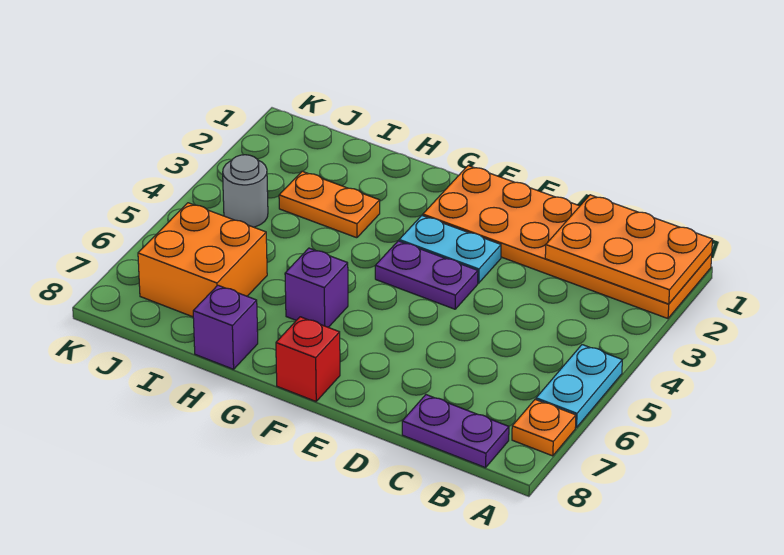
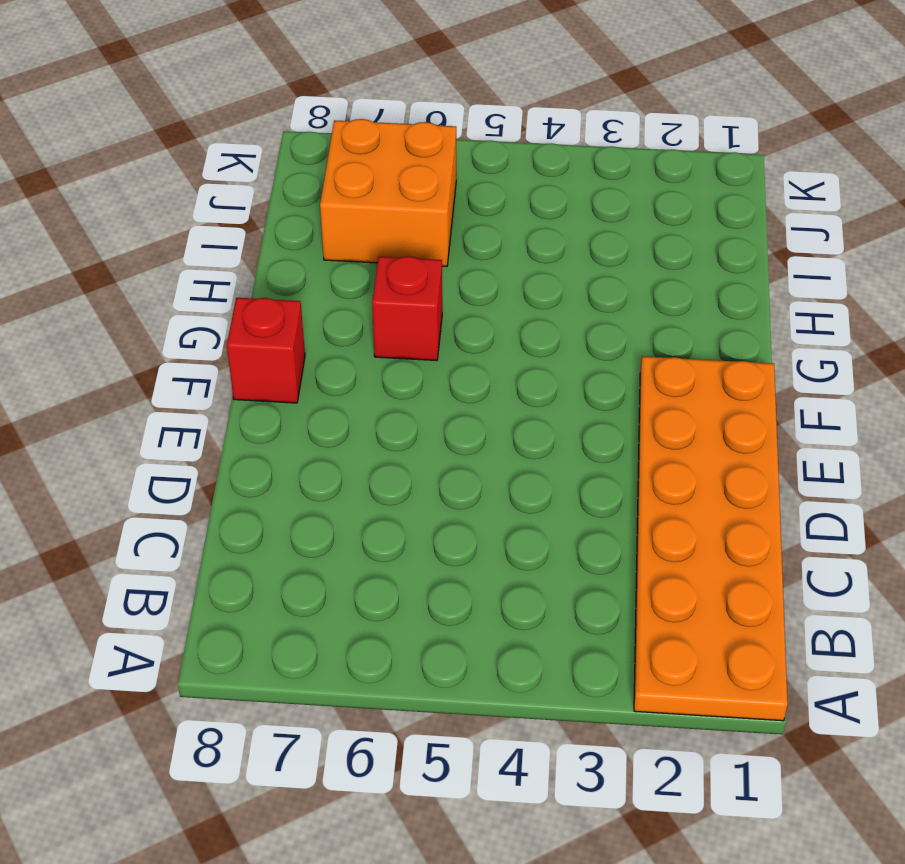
red 1x1 brick [372,256,442,361] -> purple 1x1 brick [285,248,348,327]
none -> cyan 1x2 plate [536,345,622,428]
none -> orange 1x1 plate [512,399,576,456]
none -> purple 1x2 plate [402,395,509,468]

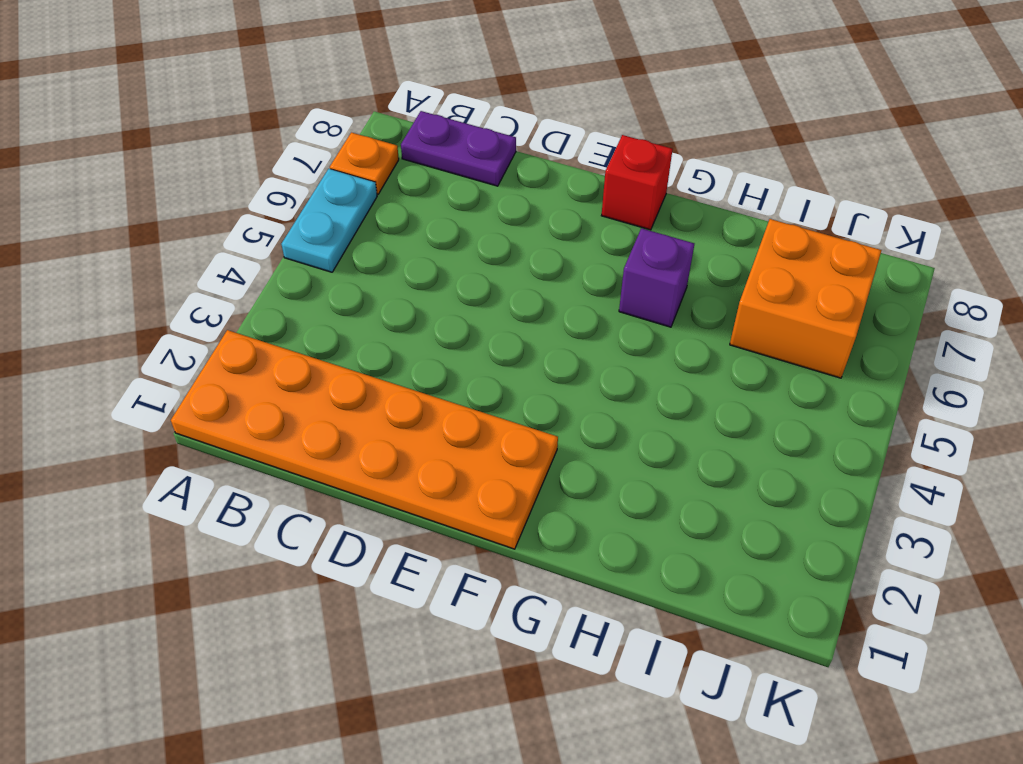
none -> cyan 1x2 plate [399,216,501,283]
none -> purple 1x2 plate [375,241,478,309]
none -> orange 1x2 plate [279,171,380,238]

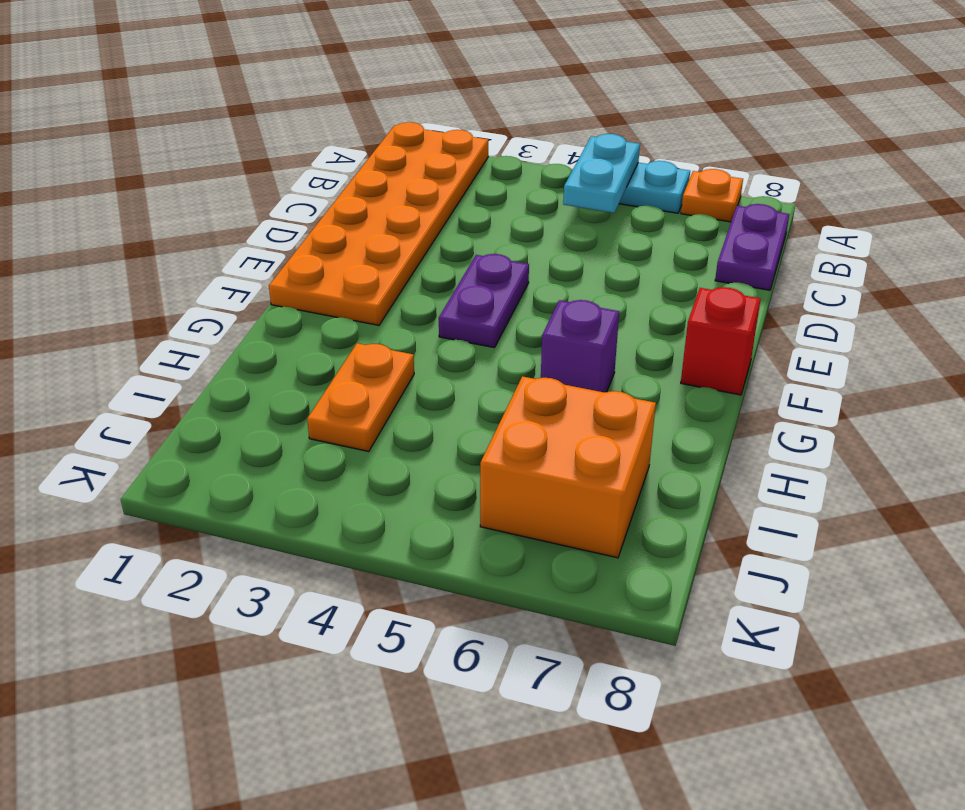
cyan 1x2 plate [563,134,640,213] -> cyan 1x2 plate moved to [399,216,501,283]
none -> purple 1x1 brick [193,285,258,369]
none -> grey 1x1 round brick [223,155,268,227]
none -> orange 2x3 plate [545,195,713,304]

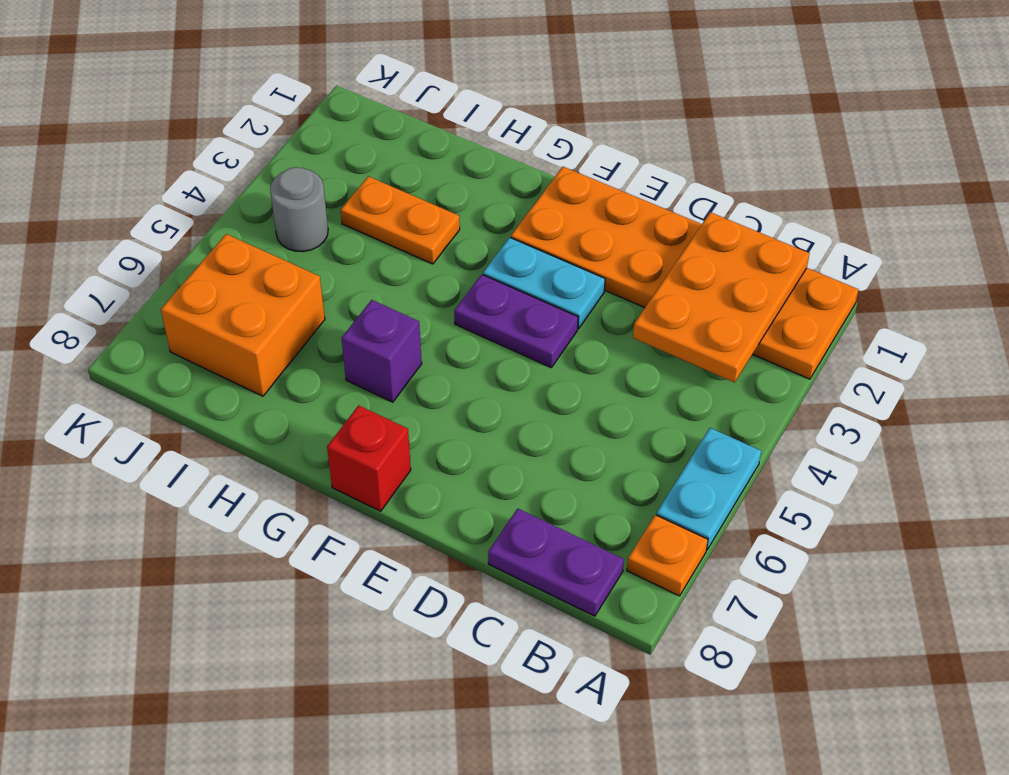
orange 2x3 plate [633,212,810,382] -> orange 2x3 plate turned to [545,195,713,304]
none -> purple 1x1 brick [193,285,258,369]

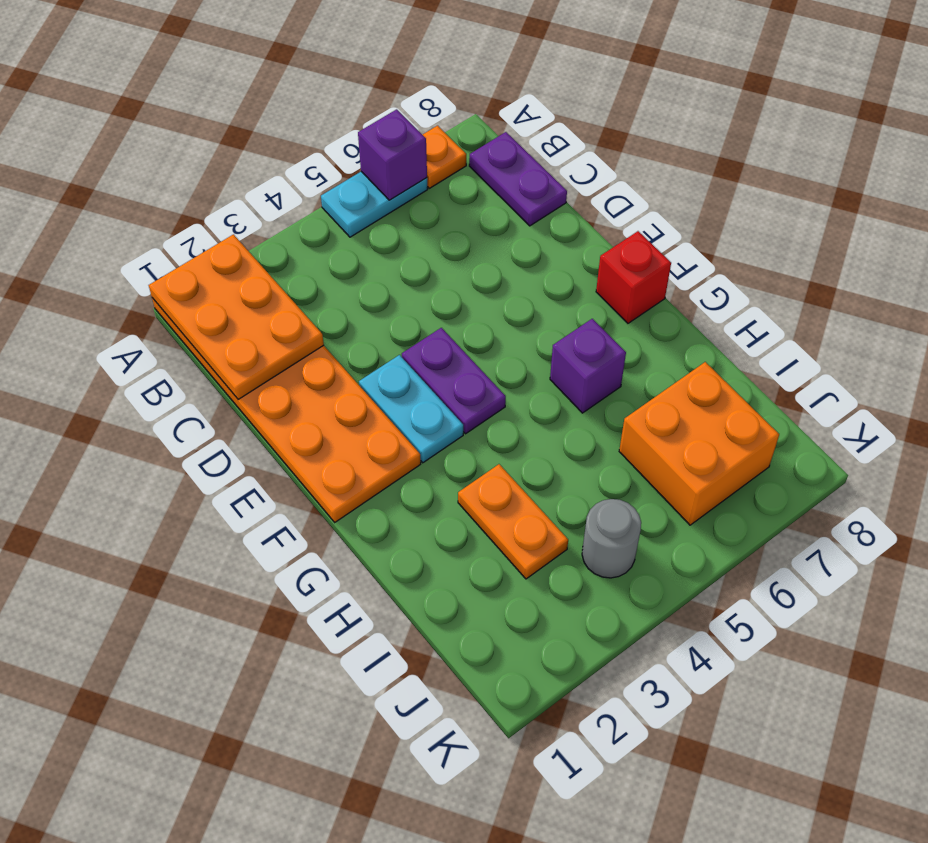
purple 1x1 brick [358,109,427,200] -> purple 1x1 brick moved to [193,285,258,369]

